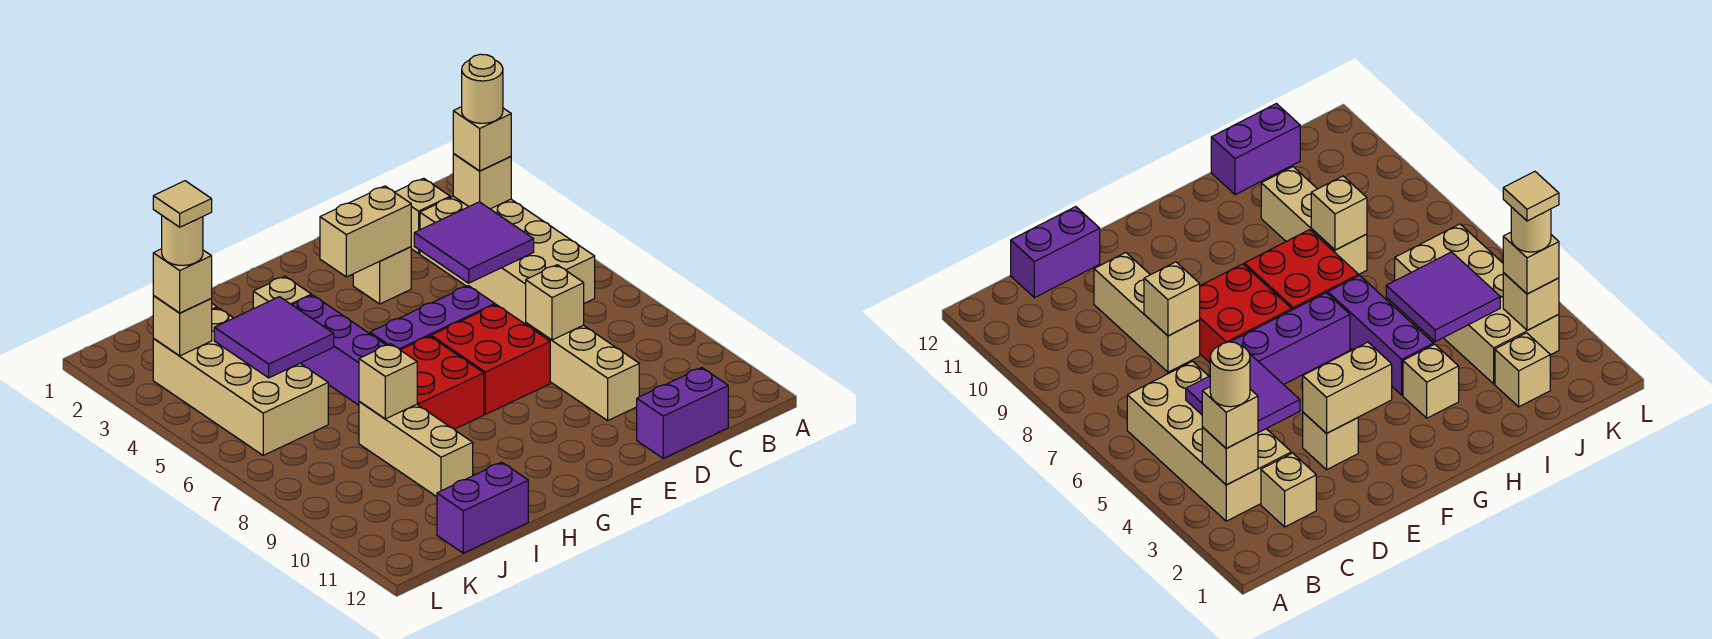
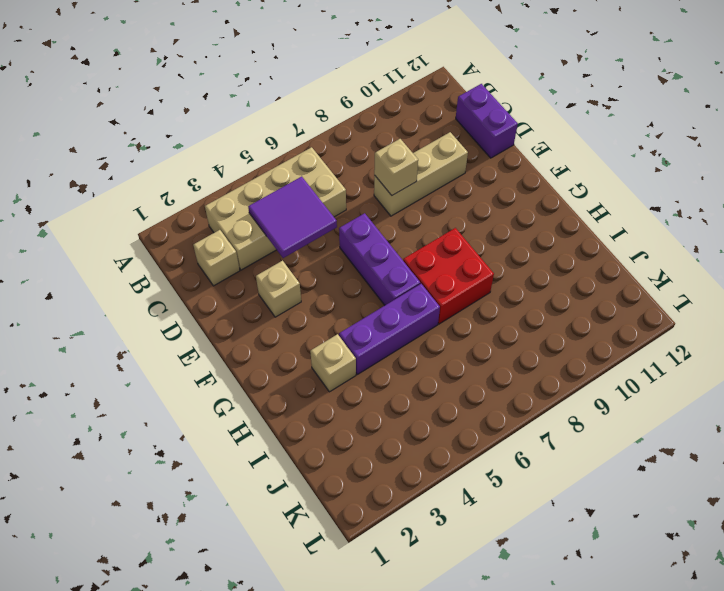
none -> red 2x2 brick [431,305,550,414]
none -> tan 1x3 brick [359,401,473,497]
none -> purple 1x2 brick [437,462,528,553]

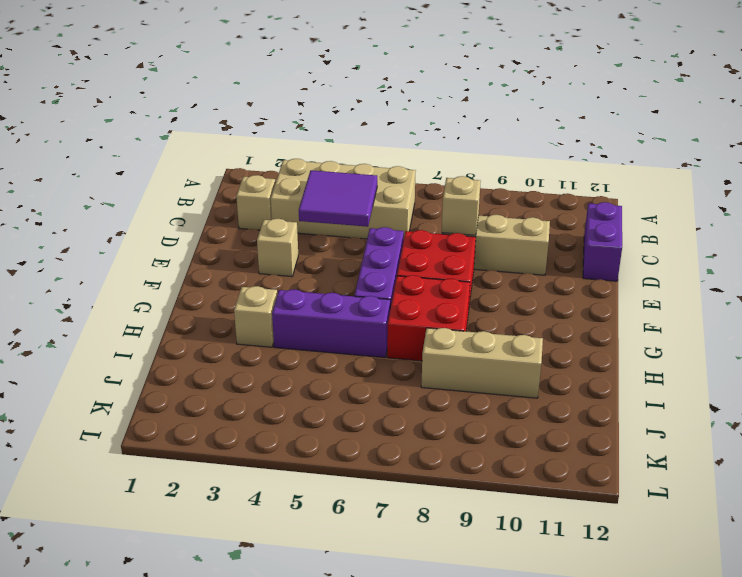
none -> purple 1x2 brick [437,462,528,553]
none -> tan 1x1 brick [1495,333,1550,407]
none -> tan 2x4 brick [153,308,328,455]

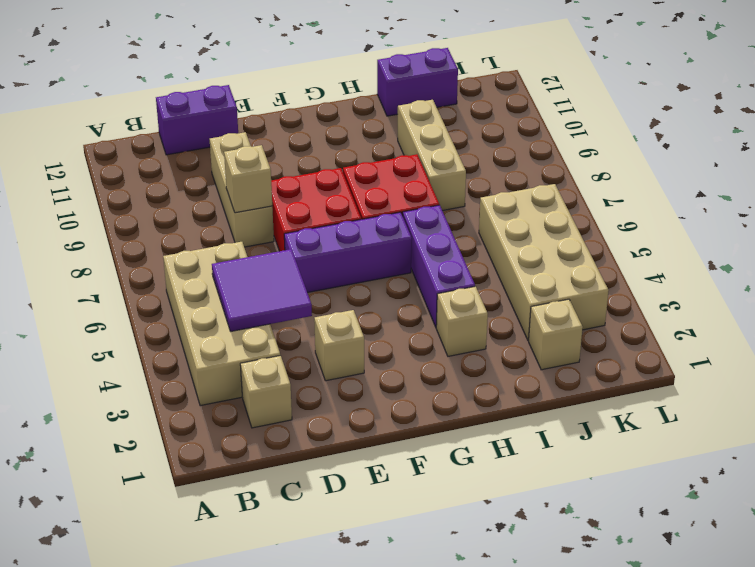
none -> tan 1x1 brick [453,154,511,209]
none -> tan 1x2 brick [320,186,411,277]
none -> purple 2x2 tile [214,297,334,378]

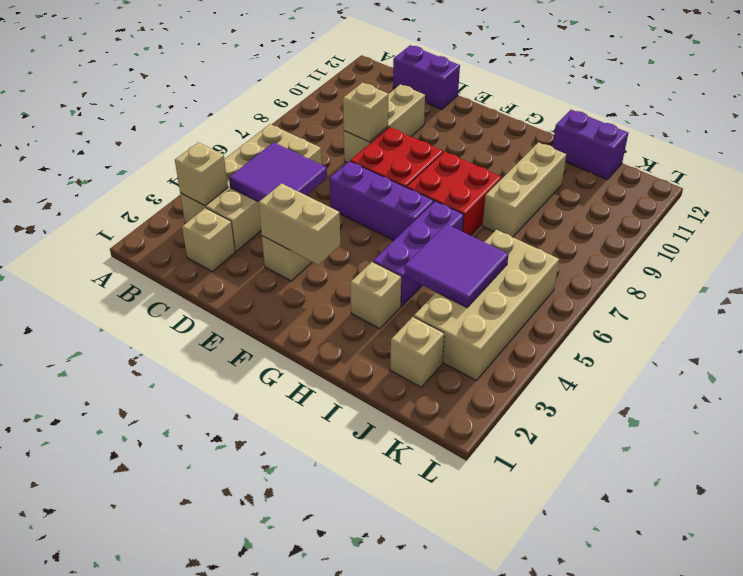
none -> tan 1x1 brick [359,344,417,419]
none -> tan 1x1 brick [153,296,212,356]
none -> tan 1x1 brick [453,107,511,171]

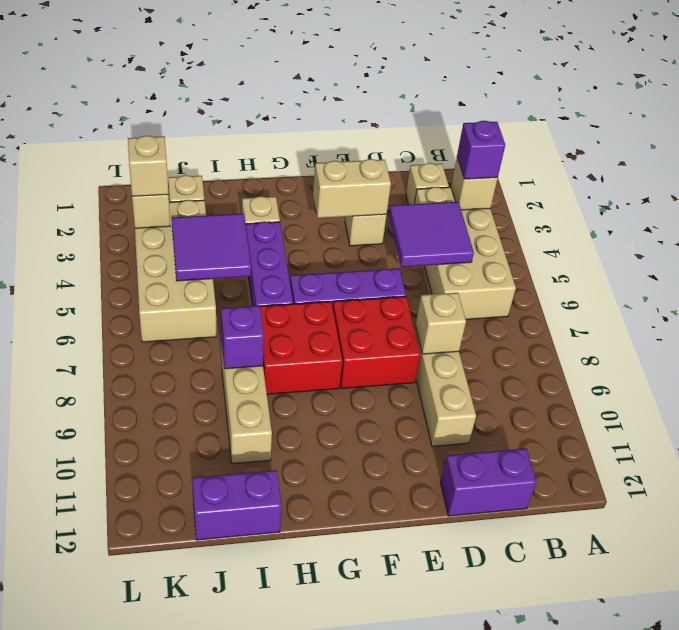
purple 1x1 brick [457,121,505,179] -> tan 1x1 brick [453,107,511,171]
purple 1x1 brick [221,306,264,369] -> tan 1x1 brick [359,344,417,419]
none -> tan 1x1 round brick [462,54,503,123]
none -> tan 1x1 round brick [162,216,203,265]
none -> tan 1x1 tile [153,181,212,227]

